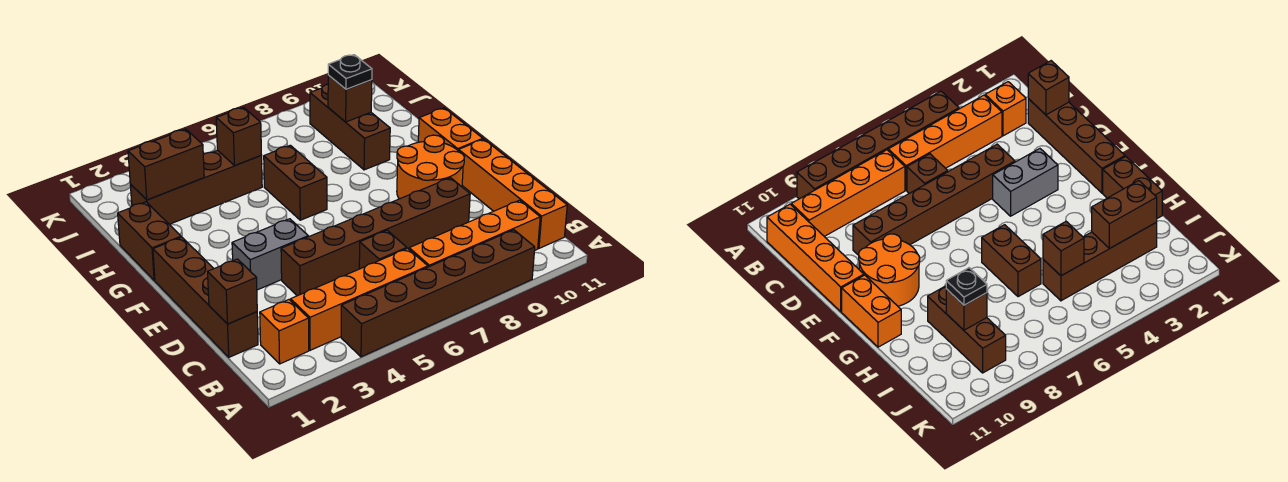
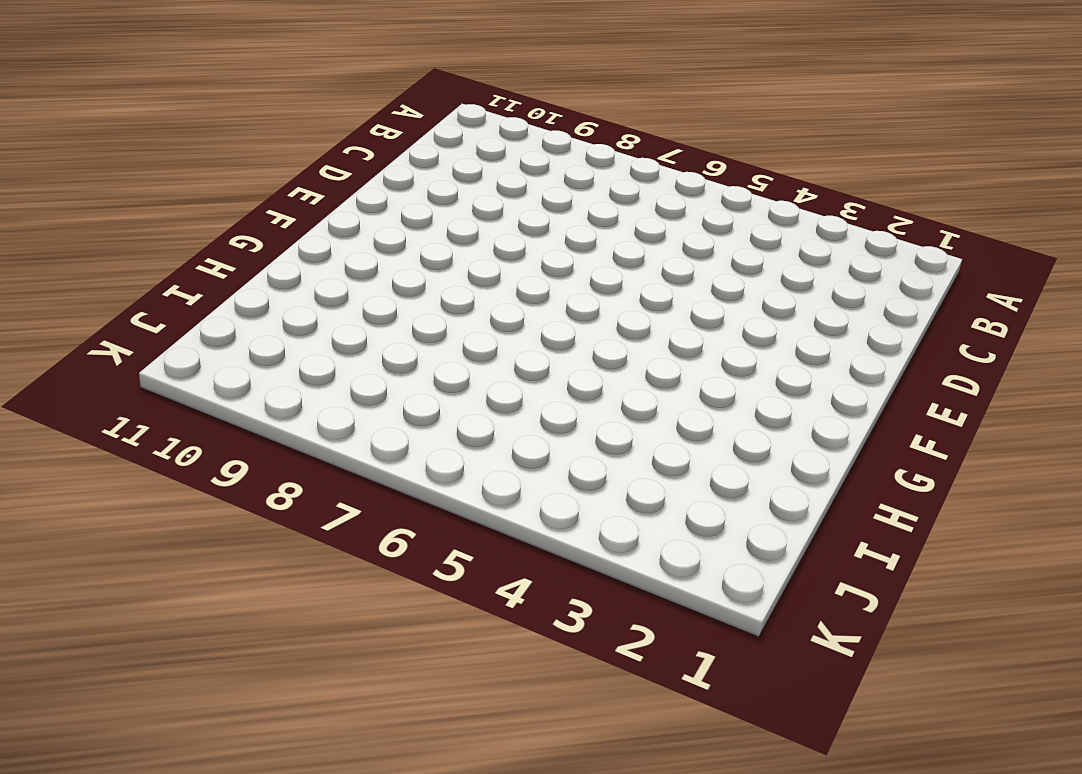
none -> brown 1x6 brick [341,230,535,357]
none -> orange 1x1 brick [260,300,309,364]
none -> orange 1x4 brick [291,248,428,350]

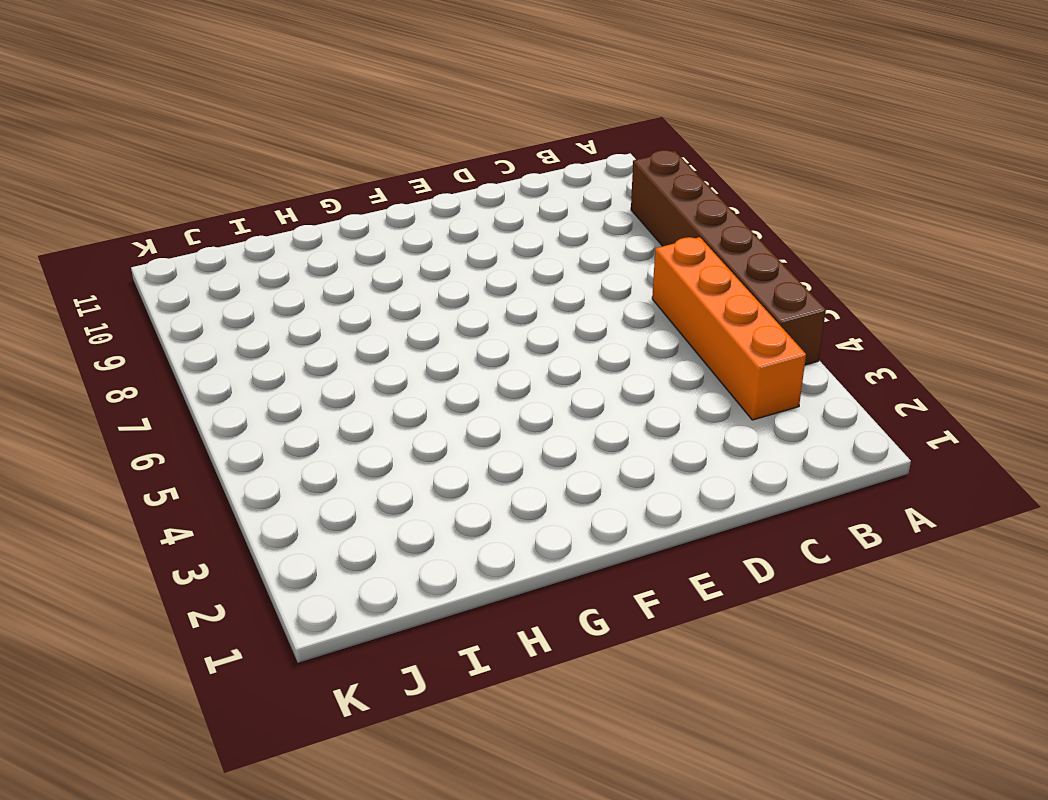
none -> orange 1x1 brick [260,300,309,364]
none -> orange 1x4 brick [409,200,540,267]
none -> orange 1x4 brick [459,139,567,248]

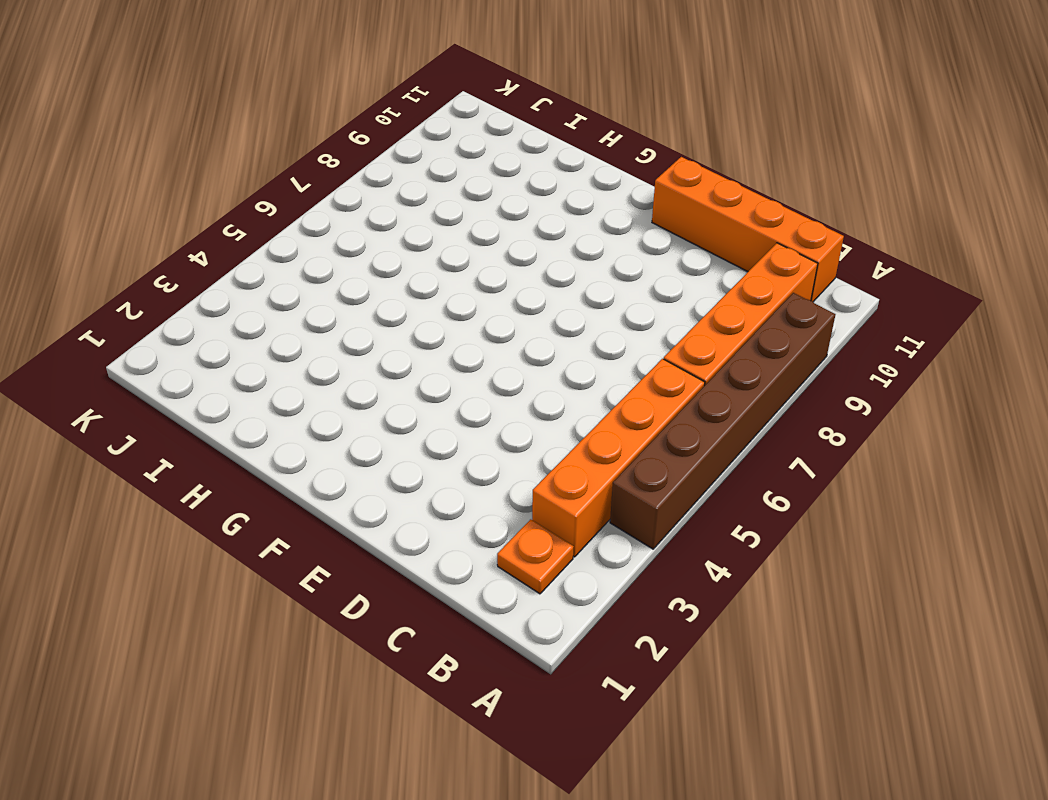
orange 1x1 plate [497,519,574,594] -> orange 1x1 brick [260,300,309,364]
none -> brown 1x4 brick [153,237,258,357]
none -> brown 1x1 brick [359,230,407,269]
none -> brown 1x6 brick [281,178,470,296]

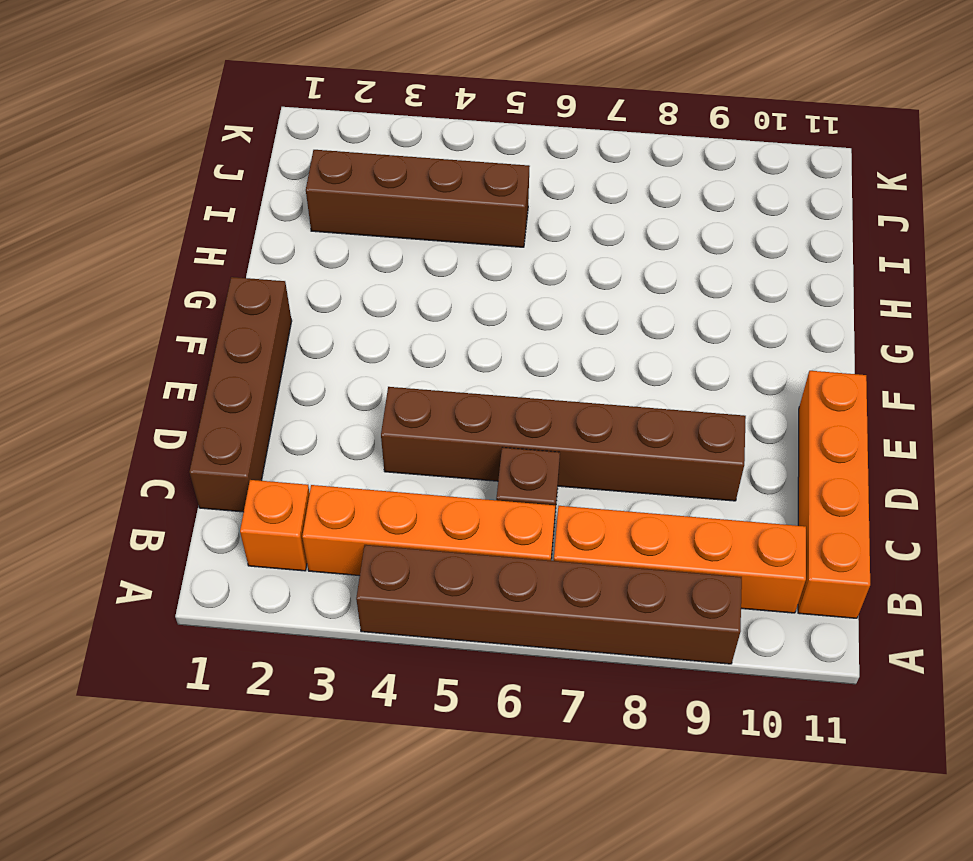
none -> grey 1x2 brick [232,219,308,290]
none -> orange 2x2 round brick [397,135,464,199]
none -> orange 1x2 brick [418,108,483,151]

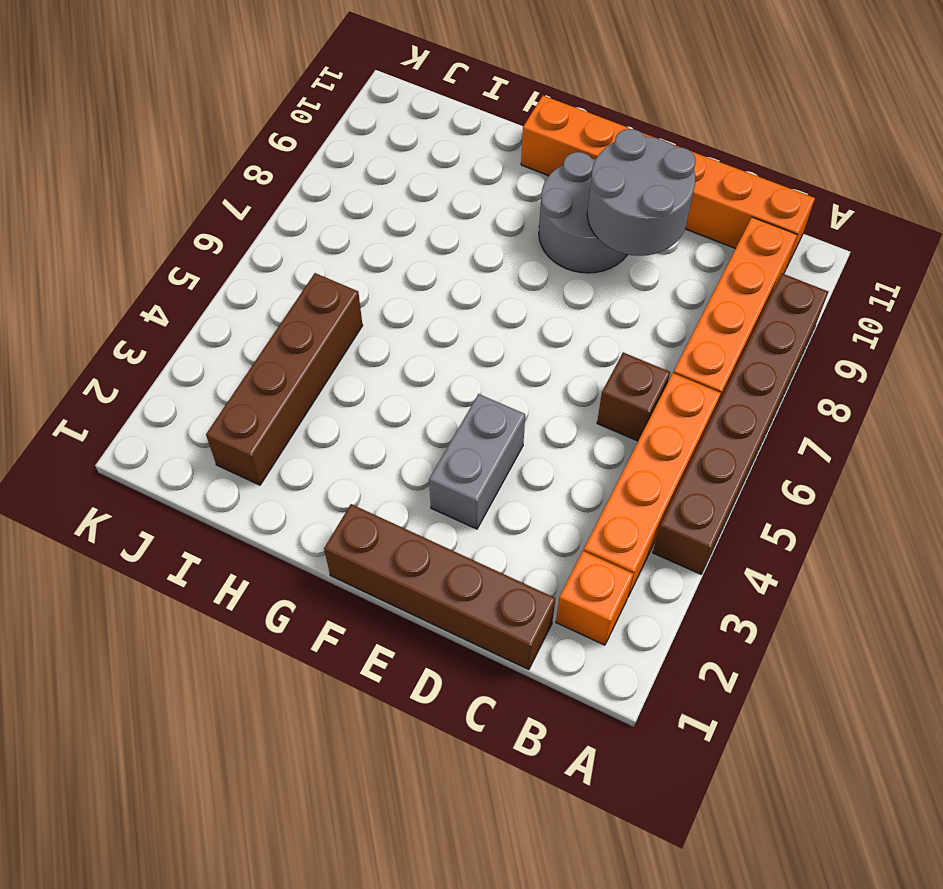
grey 2x2 round brick [587,129,696,256] -> none
grey 2x2 round brick [539,152,628,273] -> orange 2x2 round brick [397,135,464,199]
none -> brown 1x6 brick [281,178,470,296]
none -> brown 1x2 brick [118,202,181,280]
none -> brown 1x2 brick [264,145,327,220]

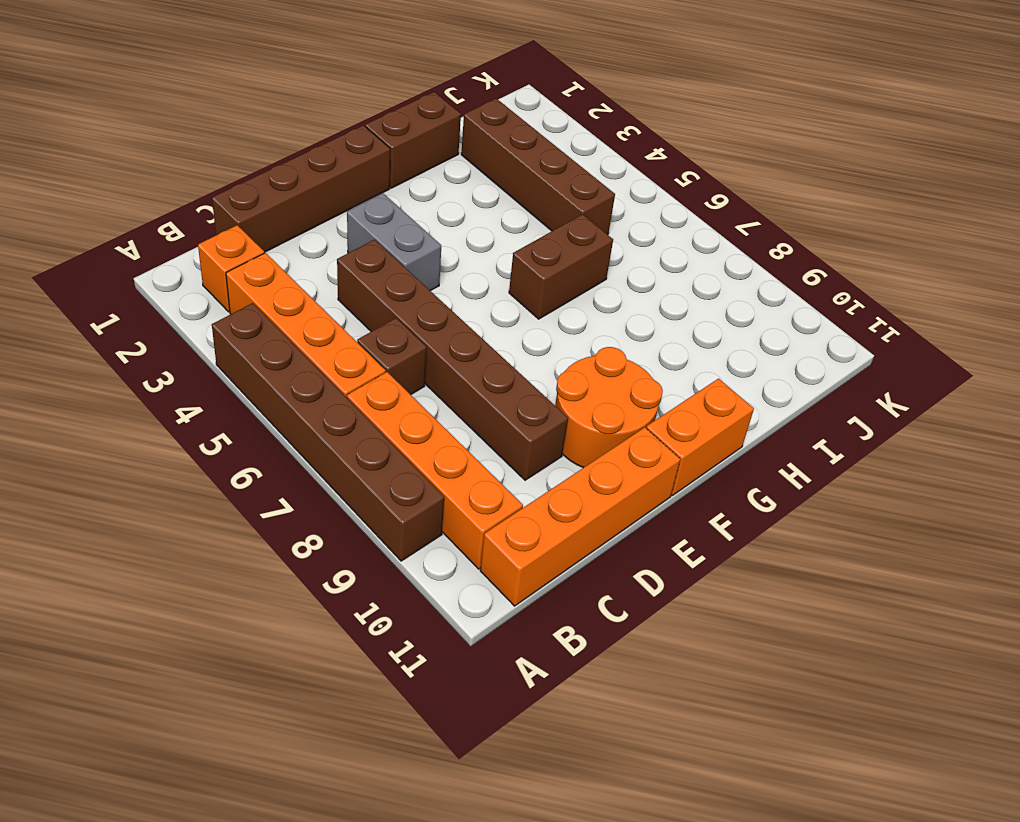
none -> brown 1x3 brick [310,84,390,170]
none -> brown 1x1 brick [208,259,257,324]
none -> brown 1x2 brick [128,129,204,200]

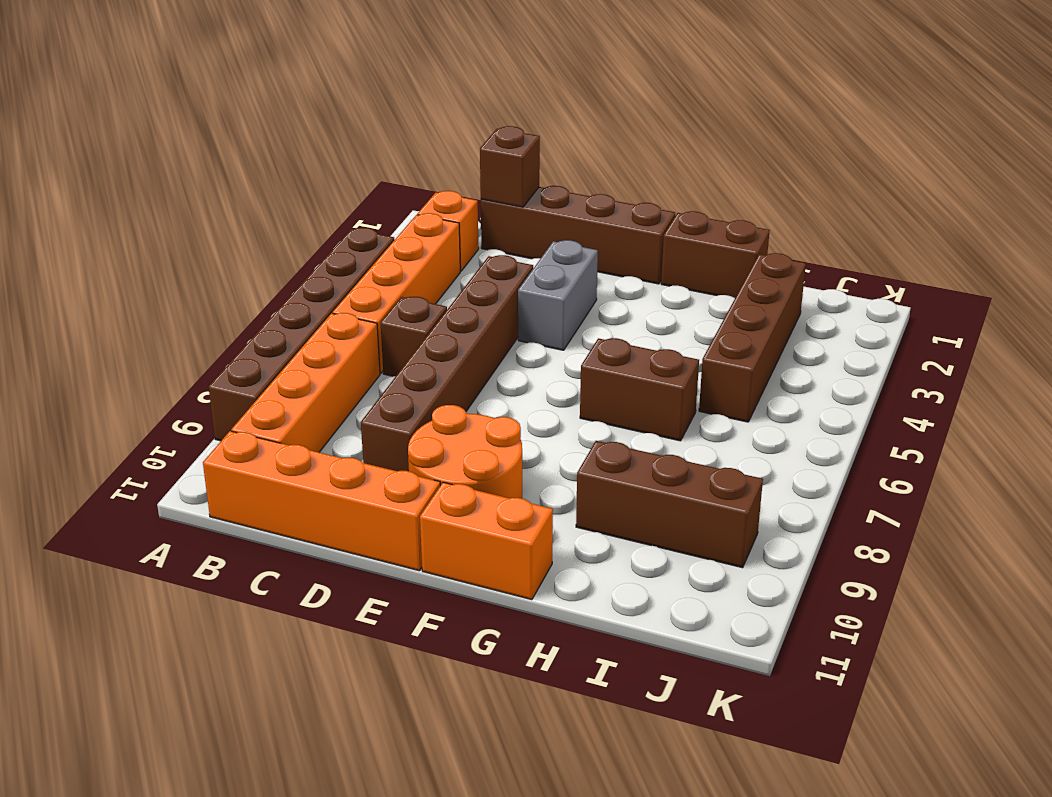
none -> brown 1x2 brick [128,129,204,200]
none -> brown 1x1 brick [216,107,261,166]
none -> brown 1x1 brick [328,75,372,122]

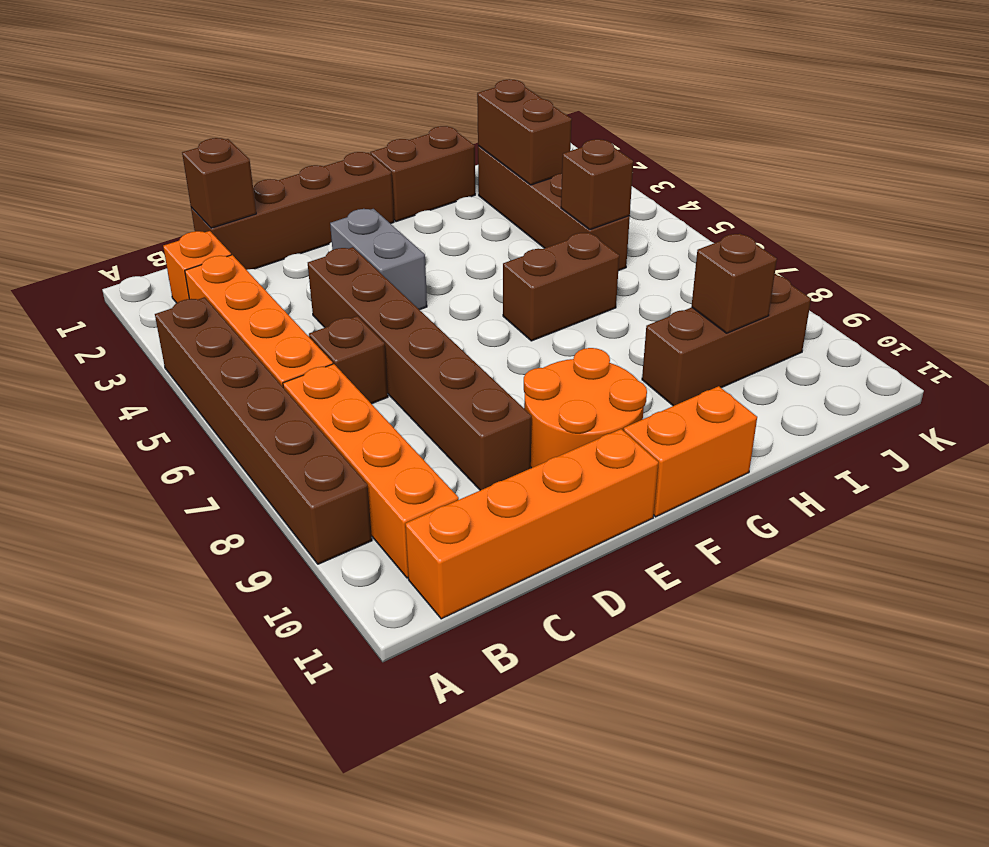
none -> black 1x1 plate [328,55,372,89]

